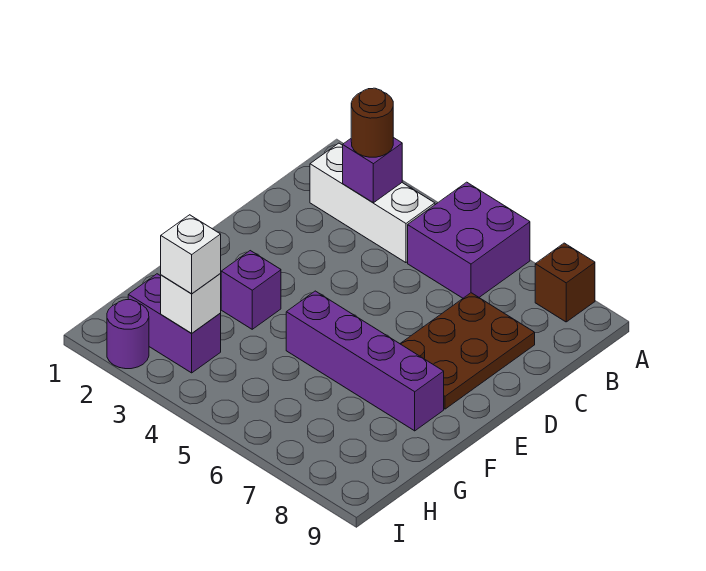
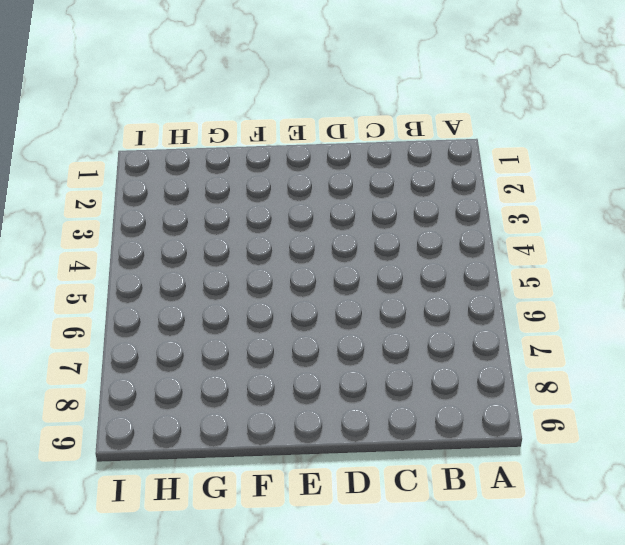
none -> purple 2x2 brick [408,182,530,298]
none -> brown 1x1 brick [535,243,595,322]
none -> white 1x3 brick [310,143,435,263]

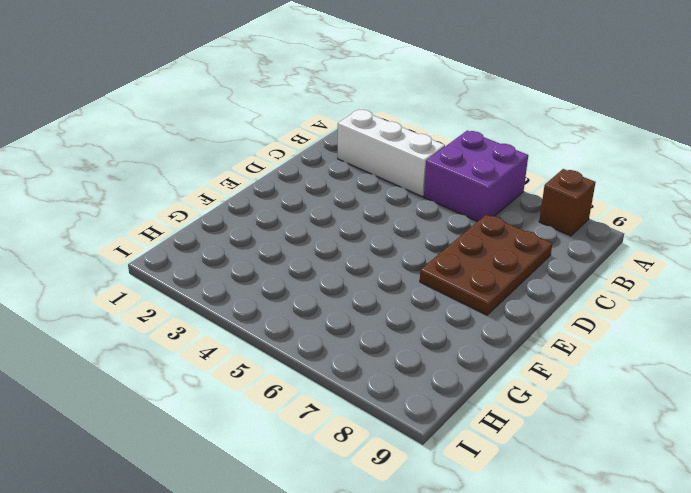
none -> purple 1x1 brick [221,251,281,329]
none -> purple 1x4 brick [286,291,444,431]
none -> purple 1x2 brick [128,274,221,373]

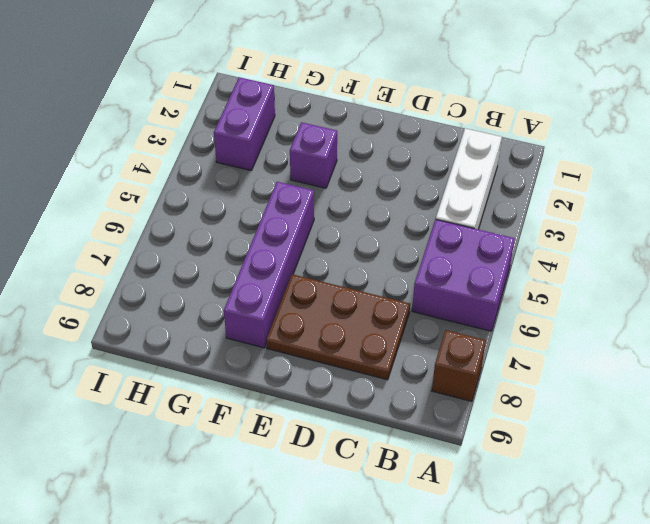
none -> purple 1x1 round brick [107,300,149,369]
none -> purple 1x1 brick [343,138,402,203]
none -> white 1x1 brick [161,274,221,333]

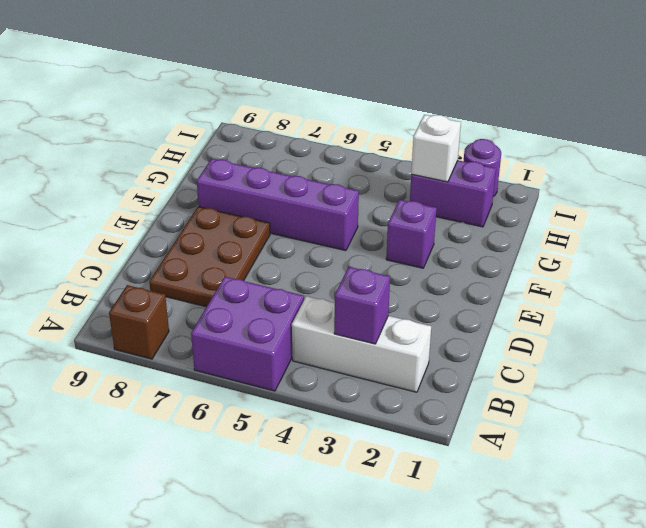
none -> brown 1x1 round brick [351,88,393,157]
none -> white 1x1 brick [161,215,221,294]

